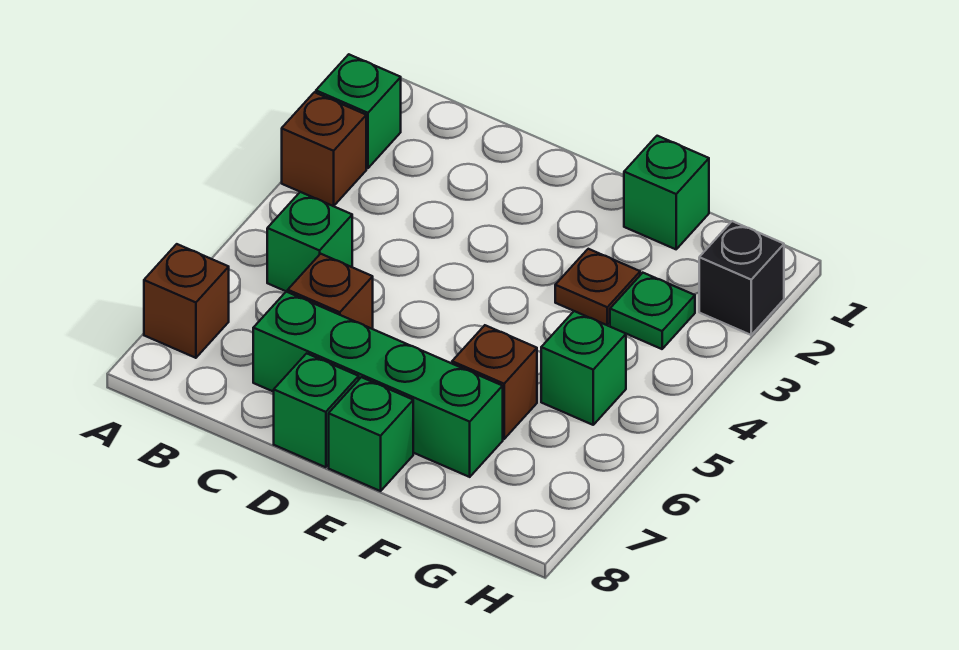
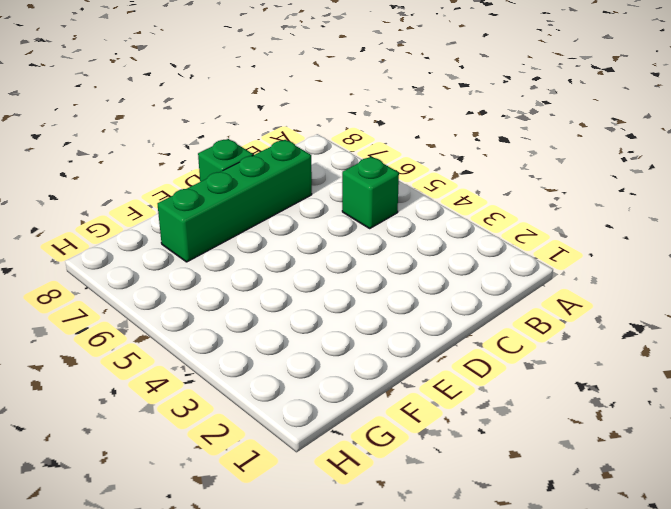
none -> green 1x1 brick [316,54,401,168]
none -> brown 1x1 brick [282,92,366,206]
none -> brown 1x1 brick [144,244,229,358]

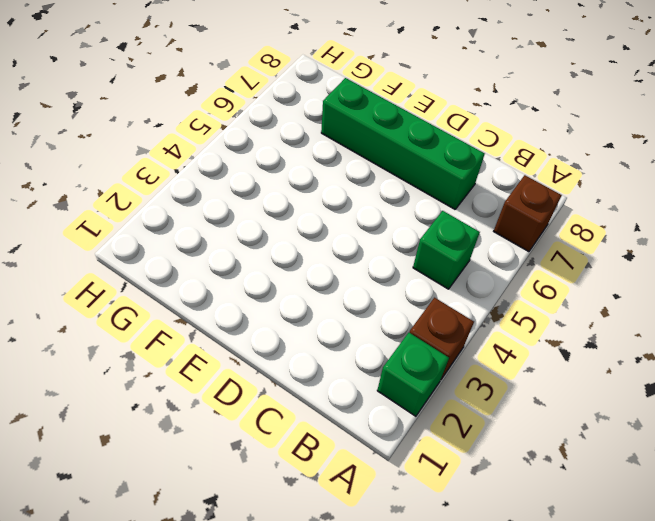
none -> brown 1x1 brick [288,254,373,329]
none -> green 1x1 brick [274,353,359,467]
none -> green 1x1 brick [329,377,413,491]

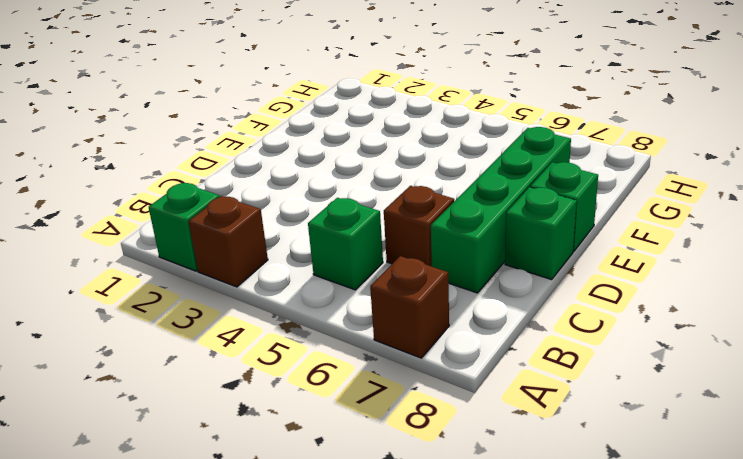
none -> green 1x1 brick [624,136,709,249]
none -> brown 1x1 plate [555,249,640,325]
none -> brown 1x1 brick [452,325,537,439]

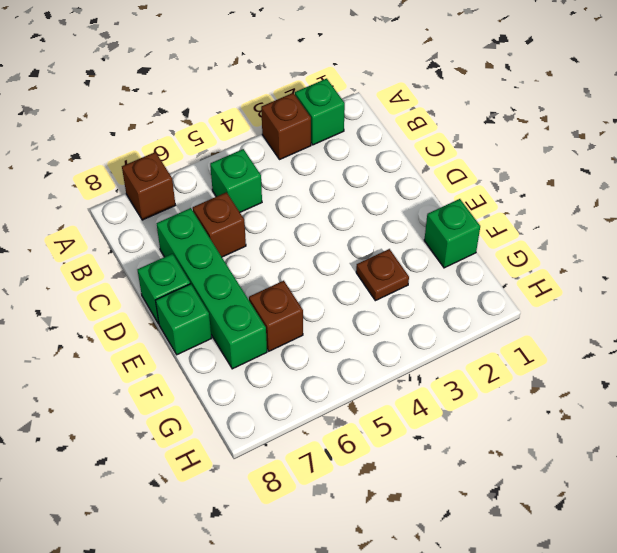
none -> green 1x1 plate [610,273,695,349]
none -> green 1x1 brick [541,311,626,425]
none -> black 1x1 brick [699,221,784,335]

